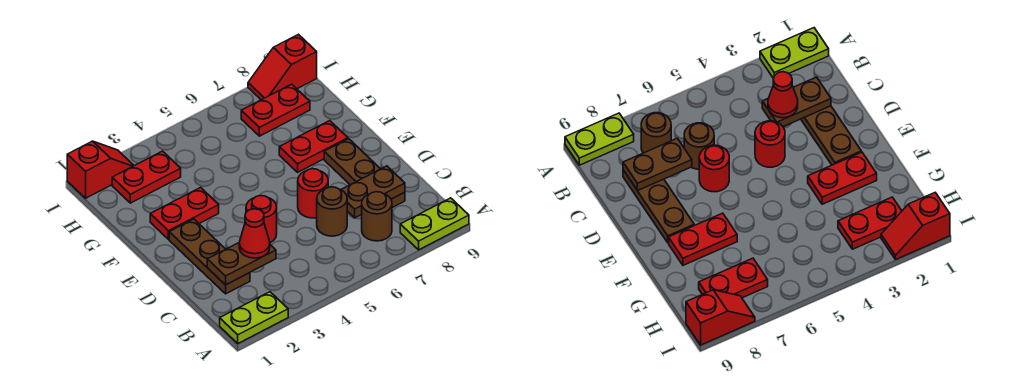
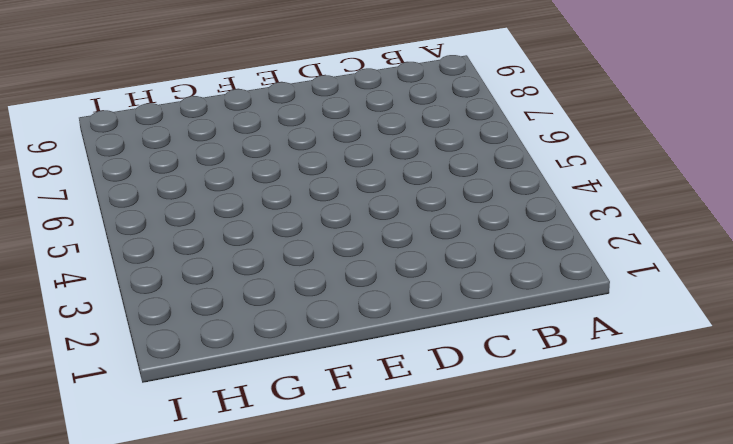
none -> lime 1x2 plate [220,292,288,343]
none -> lime 1x2 plate [400,198,469,250]
none -> brown 1x1 round brick [362,192,392,241]

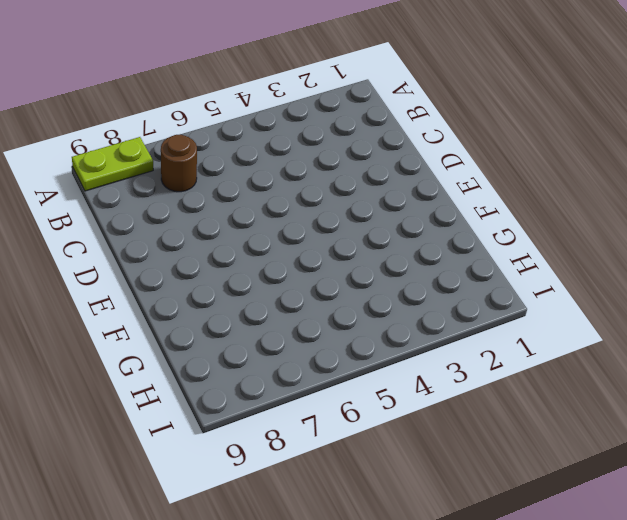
none -> lime 1x2 plate [220,292,288,343]
none -> brown 1x3 plate [169,219,250,294]
none -> brown 1x1 round brick [317,187,347,236]

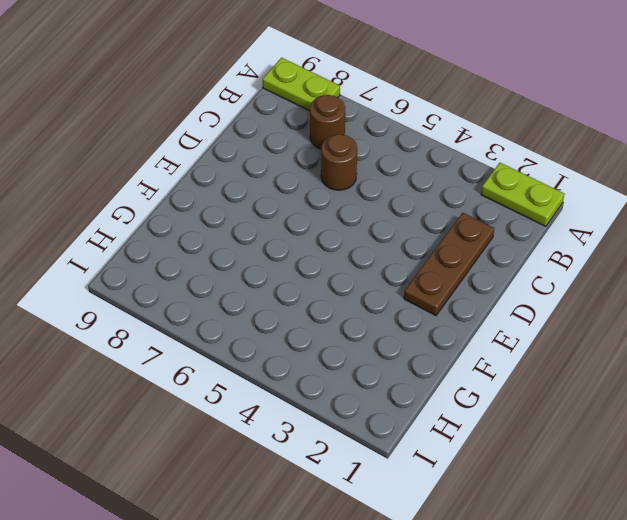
none -> brown 1x3 plate [324,139,405,208]
none -> red 1x1 round brick [246,196,277,243]
none -> red 1x1 round brick [298,169,328,218]

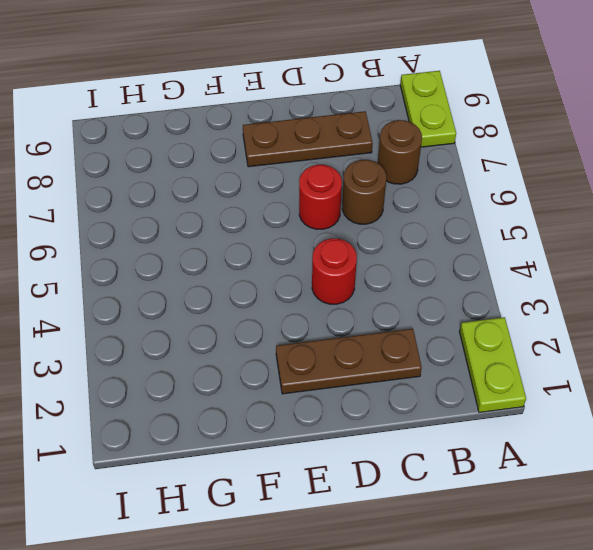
none -> red 1x2 plate [150,187,219,239]
none -> red 1x2 plate [279,121,348,172]
none -> red 1x2 plate [112,151,181,203]

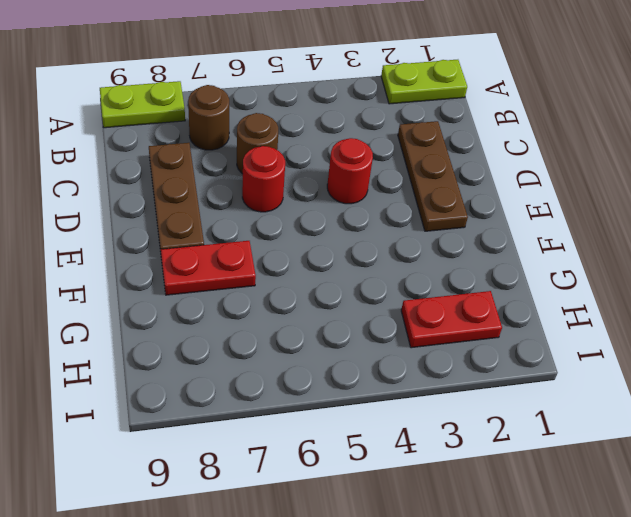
none -> red 1x2 plate [150,187,219,239]
none -> red 1x2 plate [241,84,310,136]
none -> red 1x2 slope [67,141,134,198]

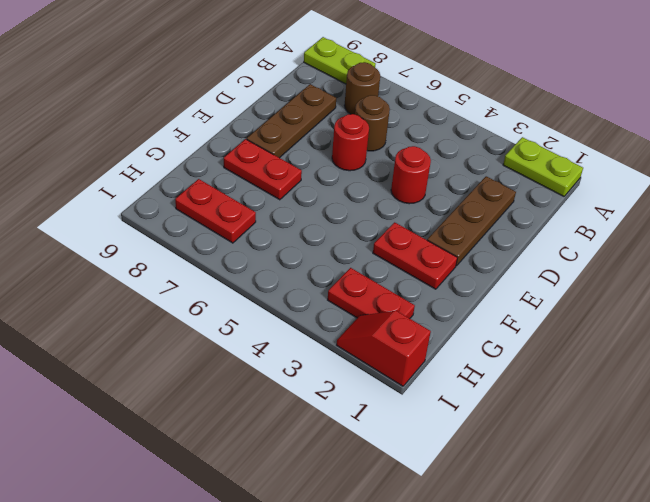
none -> red 1x2 slope [248,34,317,100]
none -> brown 1x2 plate [207,243,276,285]
none -> brown 1x2 plate [341,166,405,218]

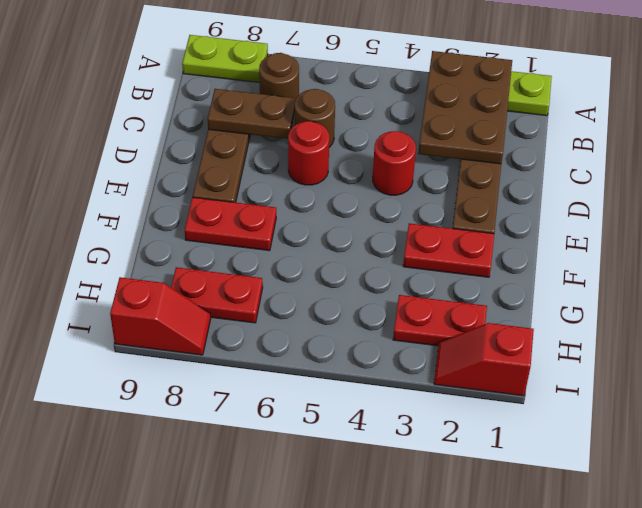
brown 2x3 plate [418,51,512,164] -> brown 1x2 plate [207,243,276,285]
none -> red 1x1 cone [239,209,270,258]

